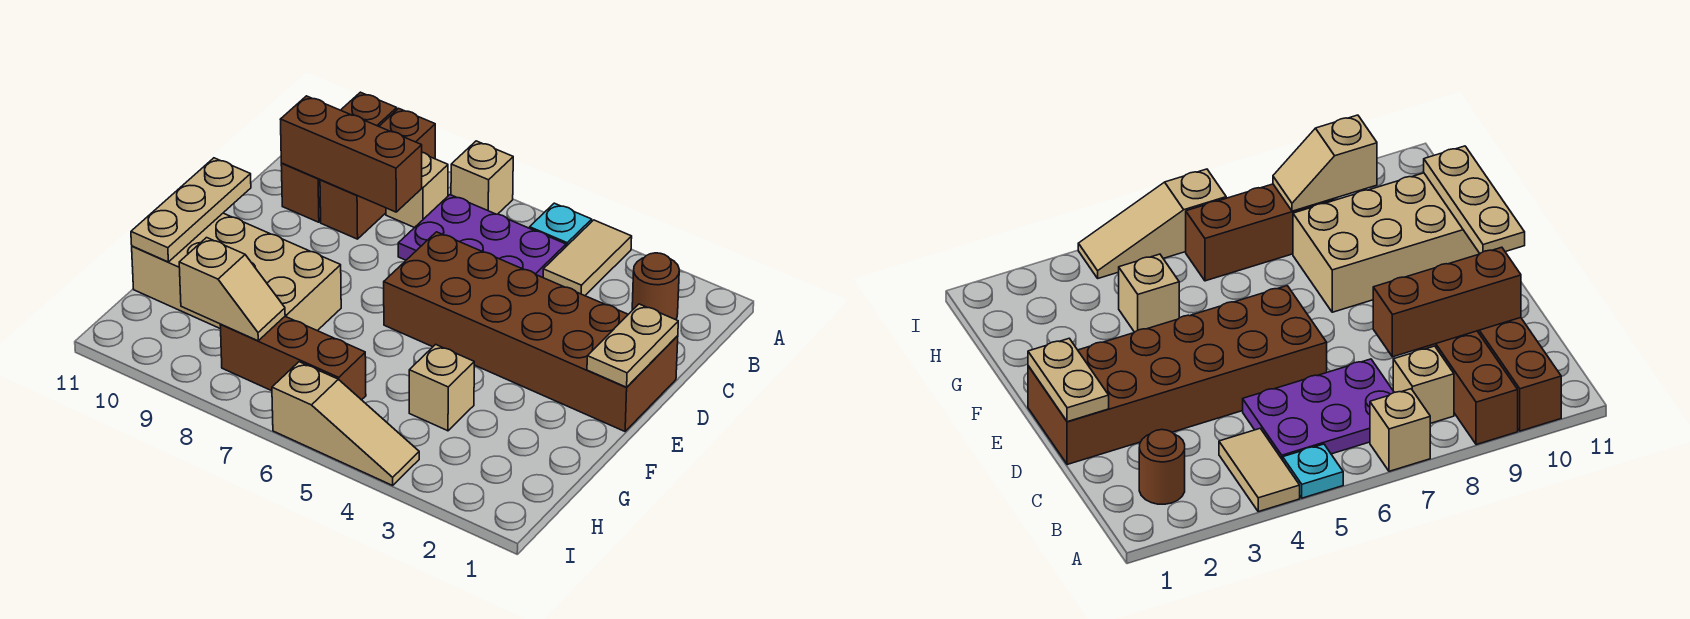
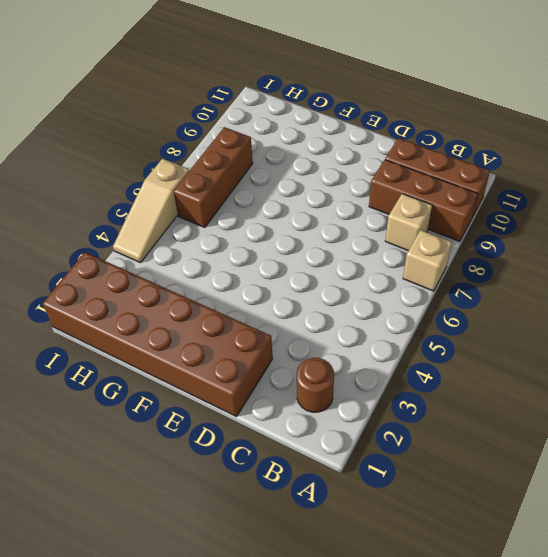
brown 2x6 brick [43,252,273,417] -> brown 2x6 brick turned to [384,232,678,431]
none -> tan 1x2 tile [543,220,632,296]
none -> cyan 1x1 plate [530,203,592,246]
none -> purple 2x3 plate [398,195,566,277]

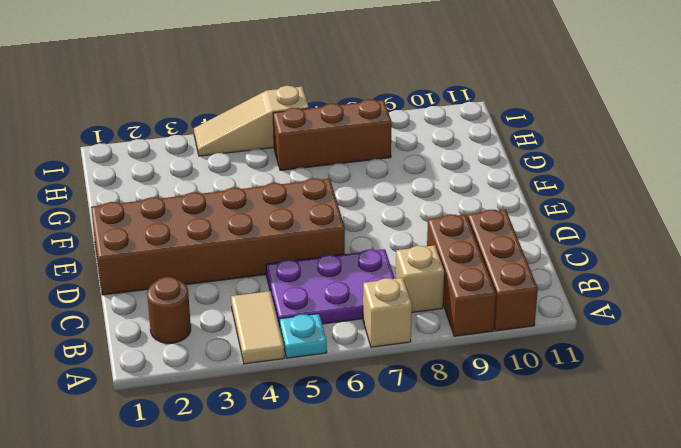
none -> tan 2x4 brick [132,213,341,331]
none -> tan 1x1 brick [409,345,474,431]
none -> brown 1x3 brick [280,96,422,212]

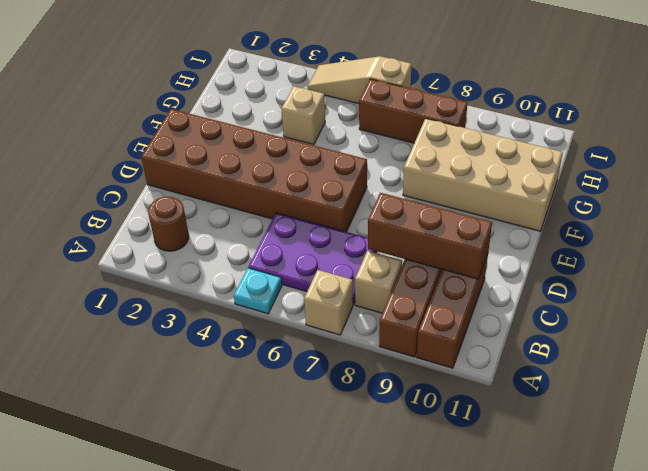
none -> tan 1x2 tile [543,220,632,296]
none -> tan 1x2 plate [587,304,678,387]
none -> tan 1x3 plate [131,158,251,262]

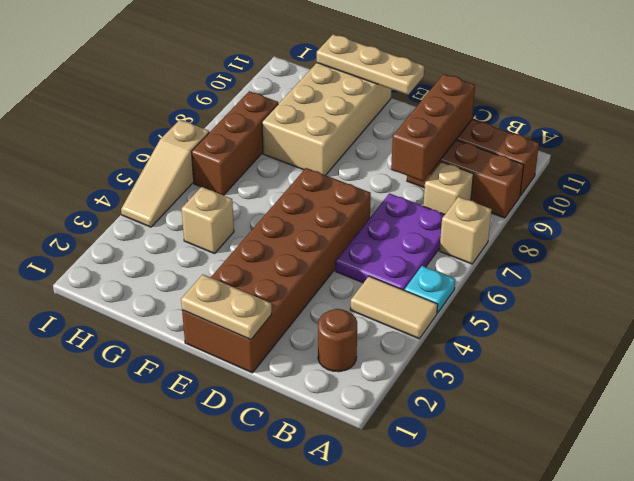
none -> tan 1x2 slope [179,238,285,341]

